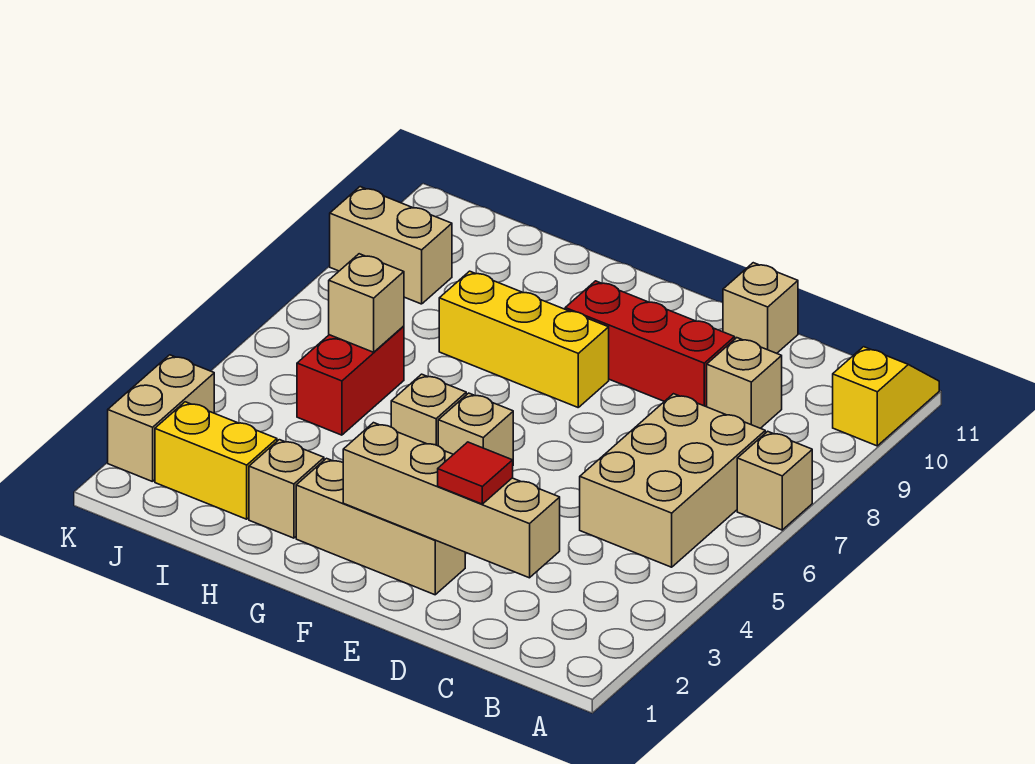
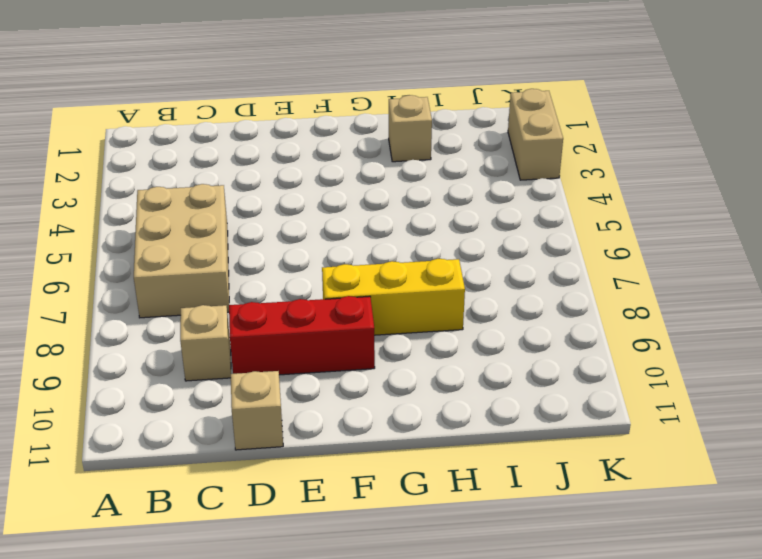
none -> tan 1x1 brick [737,431,812,530]
none -> yellow 1x2 slope [833,347,939,446]
none -> tan 1x3 brick [296,458,465,595]

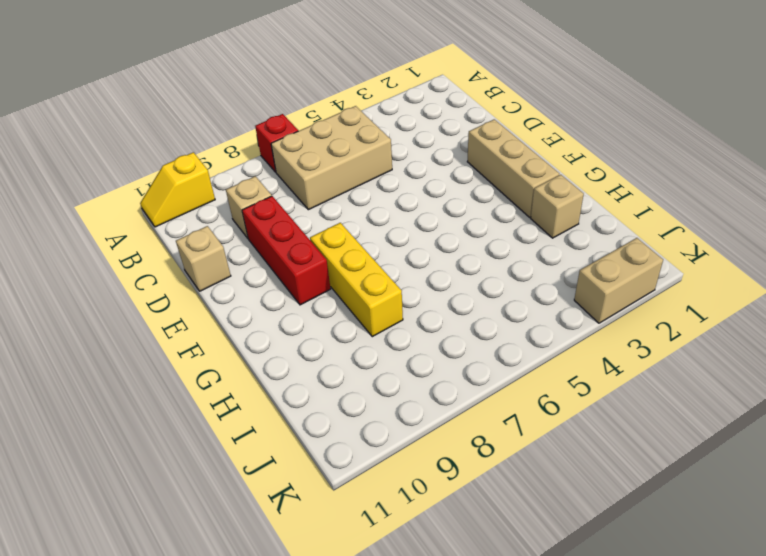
red 1x1 brick [255,114,298,172] -> tan 1x1 brick [737,431,812,530]
none -> tan 1x1 brick [438,393,513,460]
none -> tan 1x1 brick [391,374,466,446]
none -> yellow 1x2 brick [155,402,277,519]

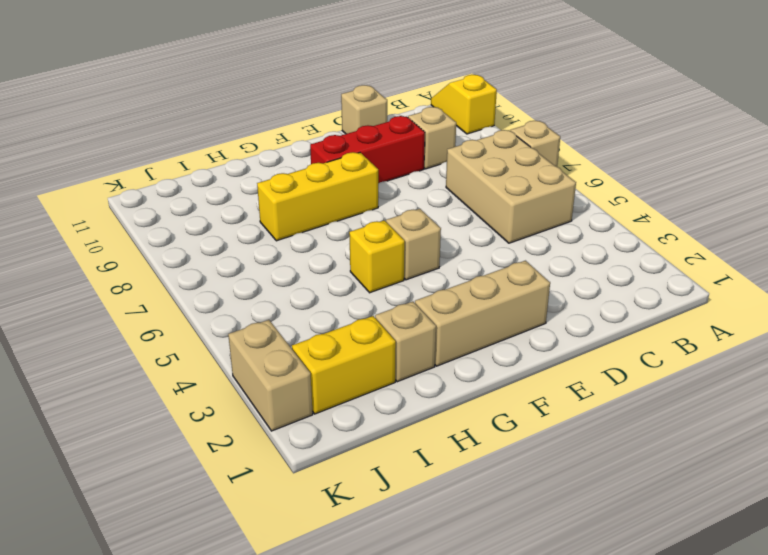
yellow 1x1 brick [349,220,405,293] -> tan 1x1 brick [391,374,466,446]
none -> red 1x2 brick [297,326,404,435]
none -> tan 1x2 brick [330,187,452,304]
none -> tan 1x4 brick [343,423,560,578]

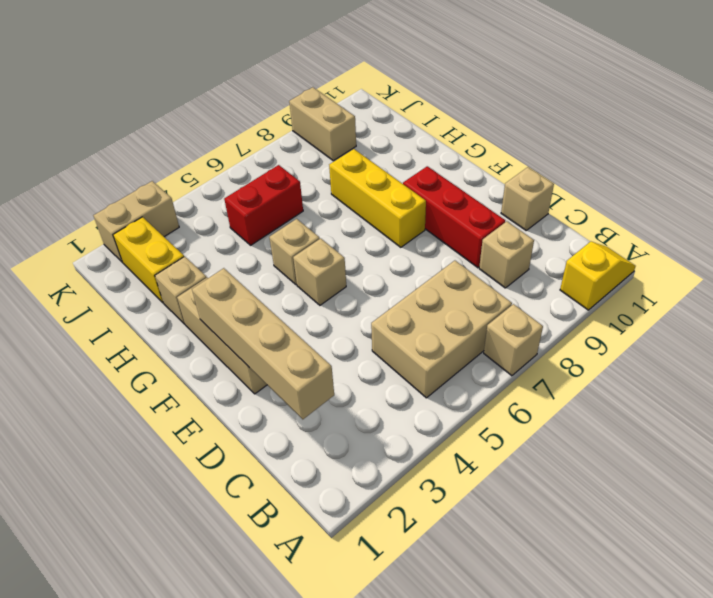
none -> tan 1x1 brick [329,254,404,352]
none -> red 1x1 tile [438,442,513,504]

